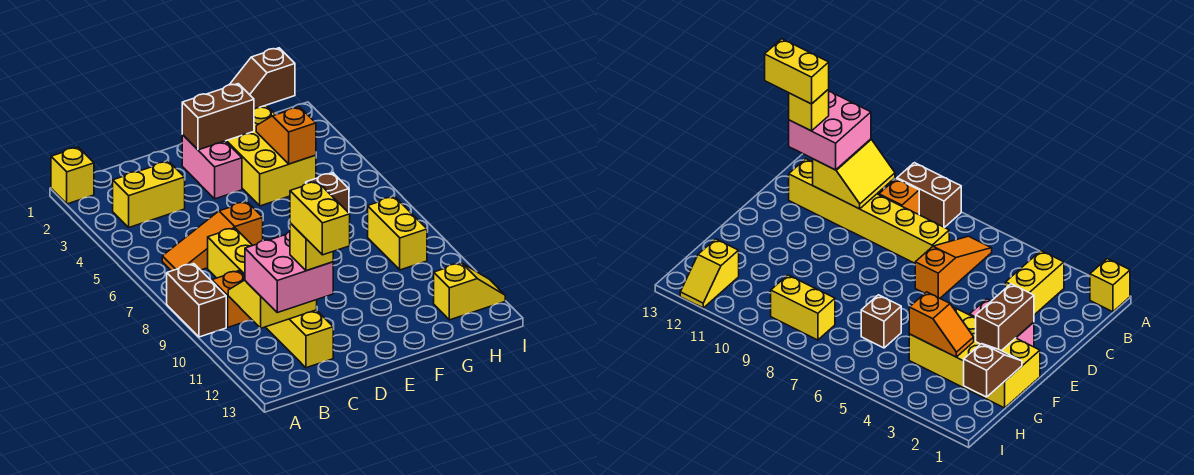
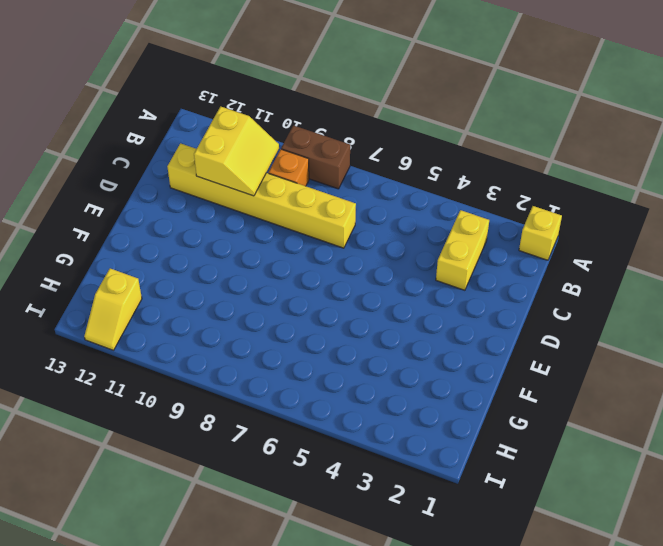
none -> orange 1x3 slope [162,202,263,271]
none -> pink 1x2 brick [182,135,242,199]
none -> yellow 2x4 brick [226,105,316,206]

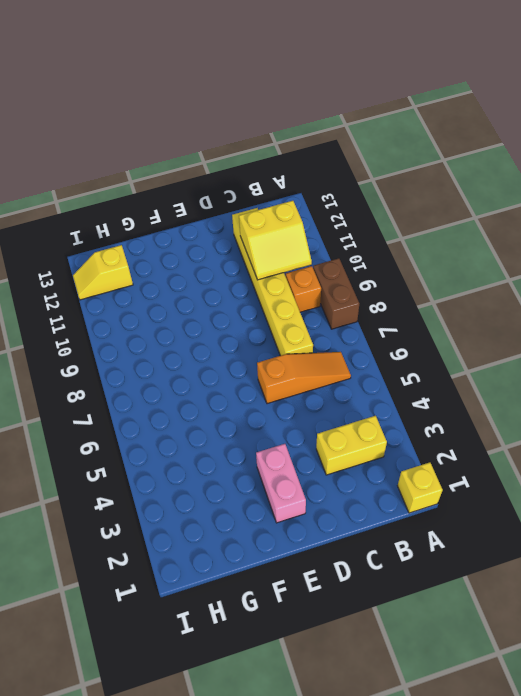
none -> yellow 2x4 brick [226,105,316,206]
none -> brown 1x1 brick [306,173,349,213]
none -> yellow 1x2 brick [368,197,427,270]

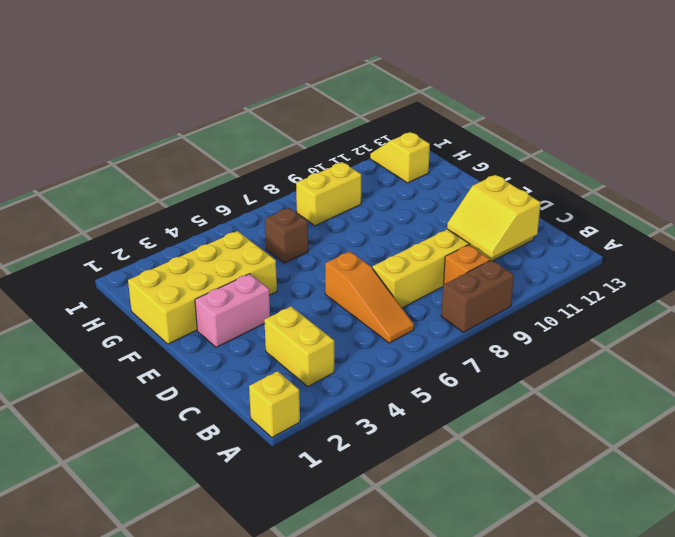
none -> brown 1x2 brick [182,84,254,150]
none -> brown 1x2 slope [230,48,295,109]
none -> orange 1x2 slope [256,107,316,164]

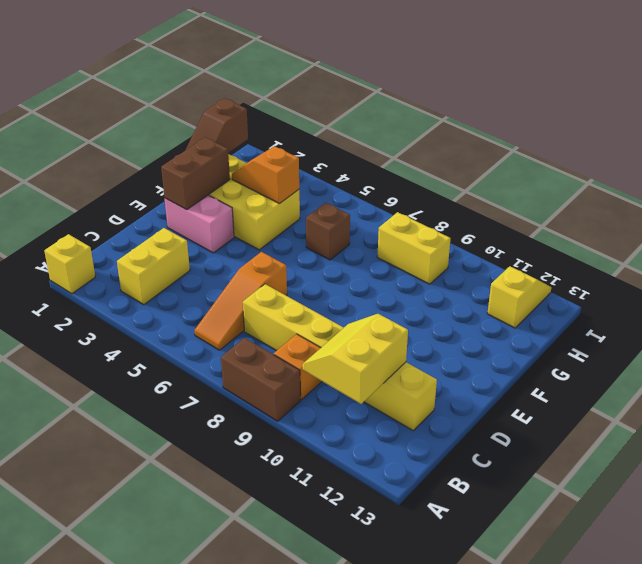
none -> pink 2x2 brick [245,232,333,313]
none -> yellow 1x1 brick [290,223,333,271]
none -> yellow 1x2 brick [290,181,350,255]

